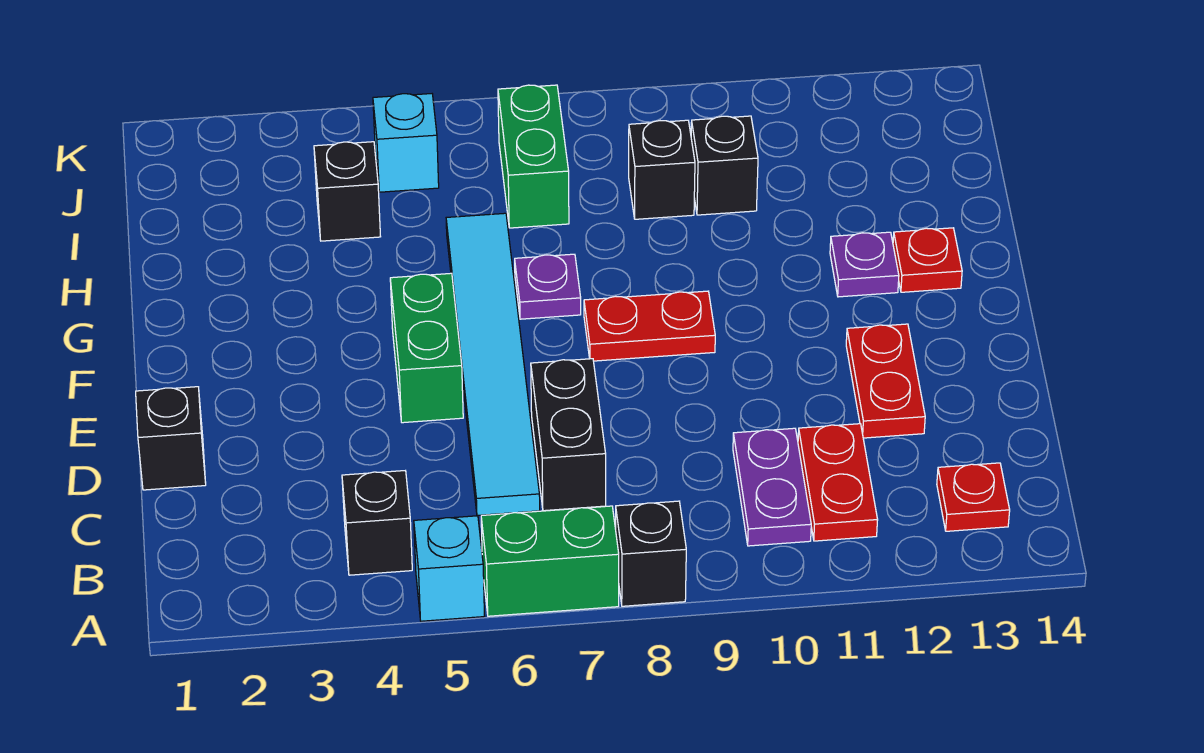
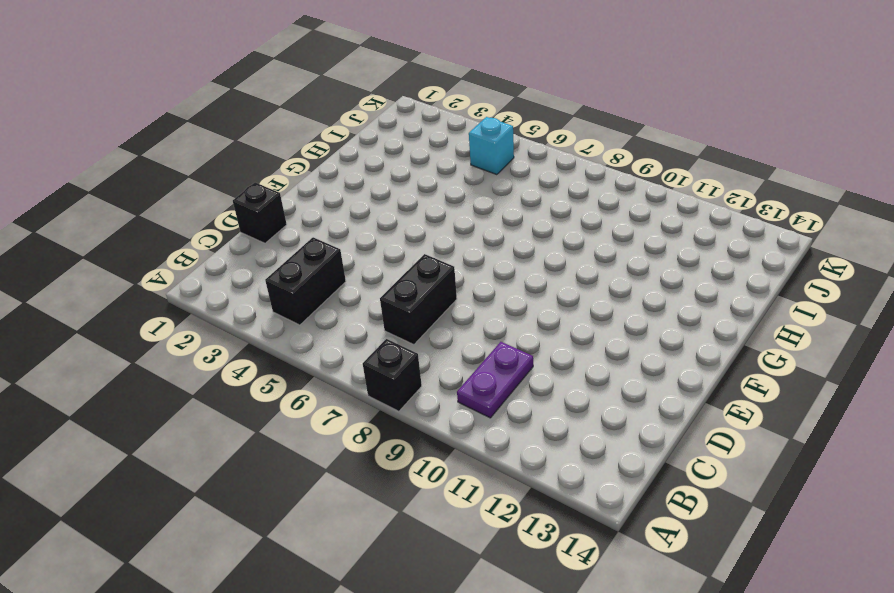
black 1x2 brick [265,237,346,325] -> black 1x1 brick [342,471,412,575]
none -> cyan 1x1 brick [414,516,484,621]
none -> green 1x2 brick [481,506,619,616]
none -> red 1x2 plate [798,424,878,541]

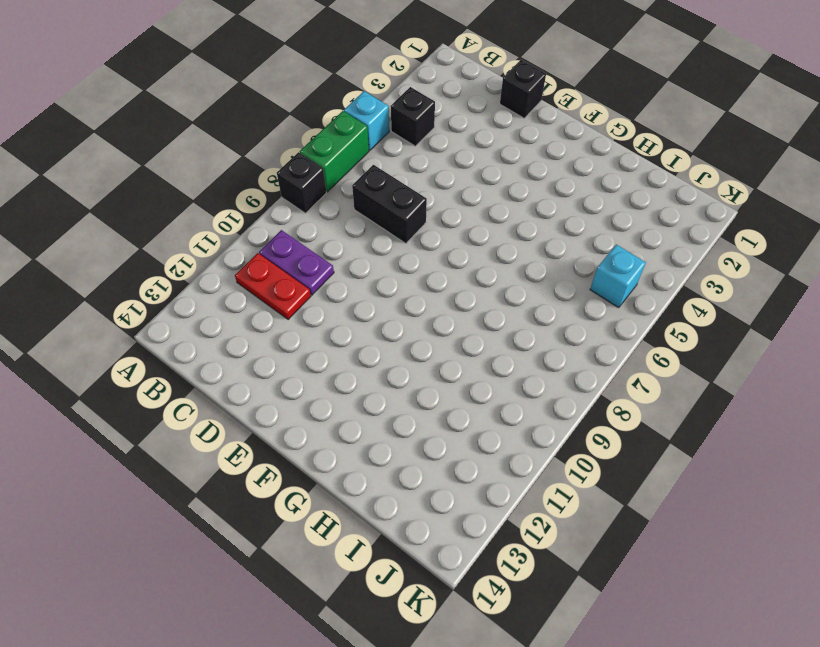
none -> red 1x1 plate [937,463,1010,531]
none -> cyan 1x6 tile [446,213,540,515]
none -> red 1x2 plate [846,324,925,438]

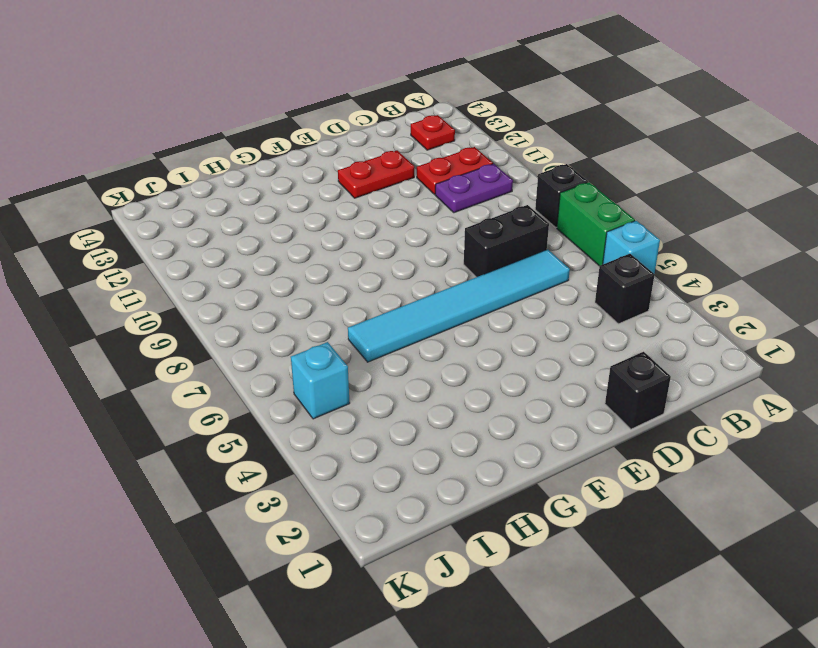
none -> green 1x2 brick [390,273,463,423]
none -> red 1x2 plate [584,291,715,361]
none -> purple 1x1 plate [515,254,581,319]

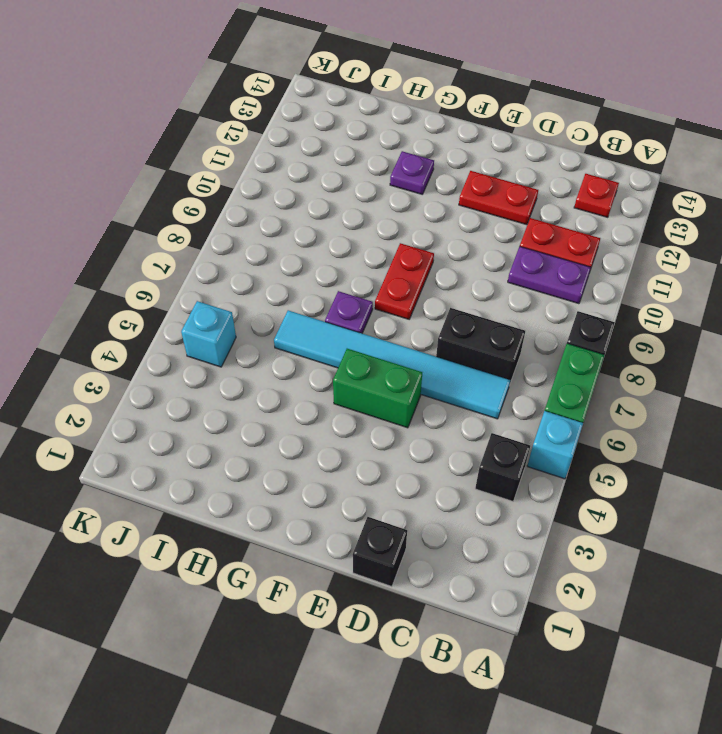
none -> red 1x1 plate [893,228,962,292]
none -> black 1x1 brick [314,142,381,241]
none -> green 1x2 brick [498,85,569,228]

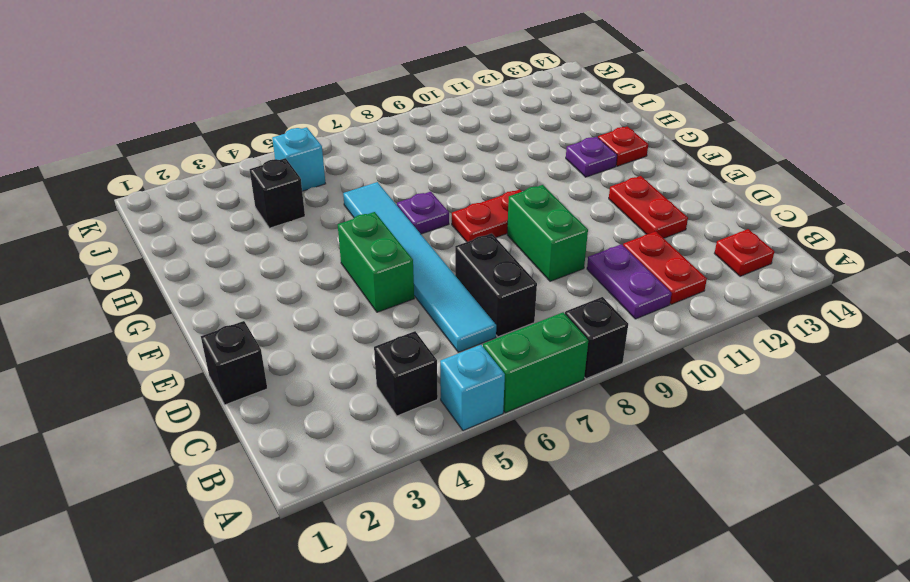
green 1x2 brick [507,185,588,281] -> green 1x2 brick moved to [498,85,569,228]
none -> black 1x1 brick [629,120,695,219]
none -> black 1x1 brick [691,116,758,215]

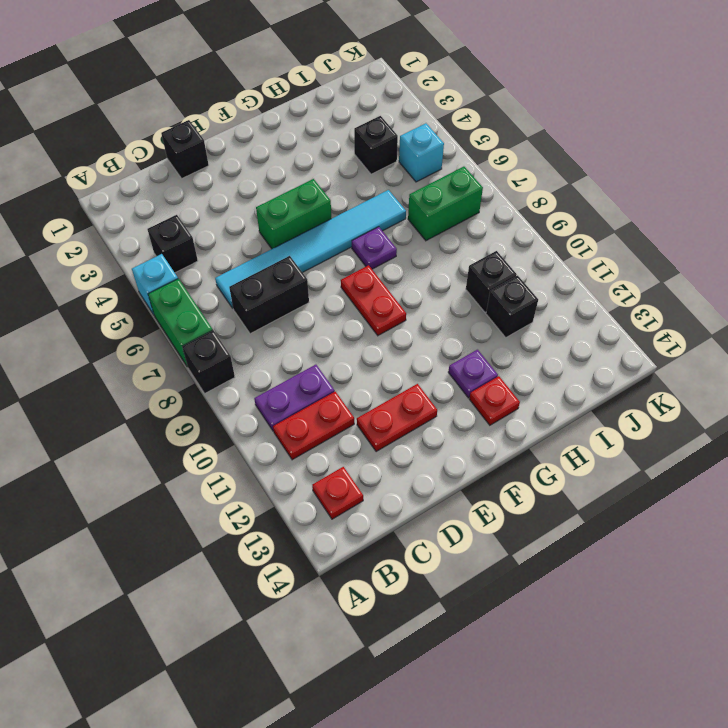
black 1x1 brick [486,276,538,338] -> black 1x1 brick moved to [629,120,695,219]

